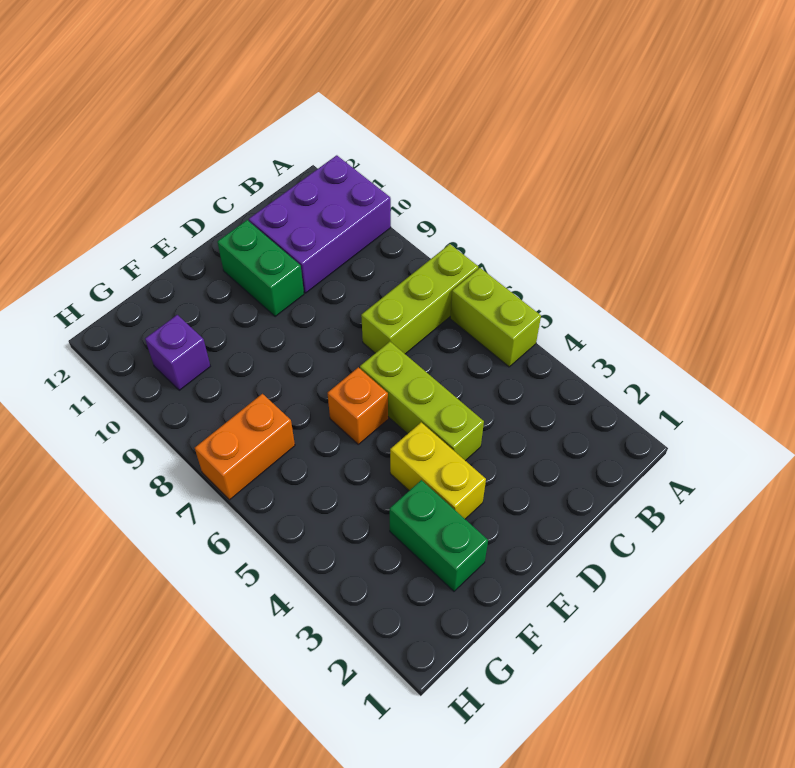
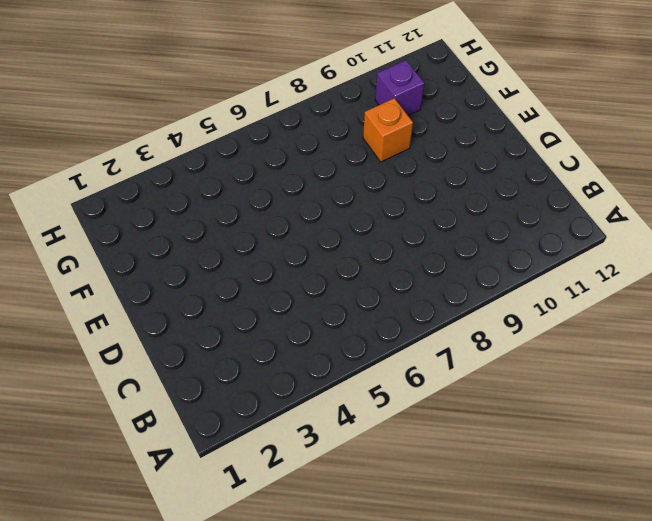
orange 1x1 brick [363,98,413,162] -> orange 1x1 brick moved to [328,367,388,444]
none -> lime 1x2 brick [450,268,541,367]
none -> lime 1x3 brick [361,244,478,354]

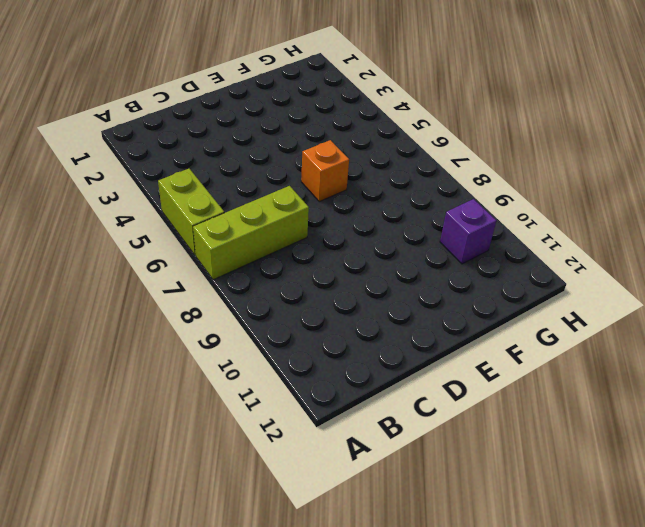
none -> purple 2x3 brick [249,155,391,293]
none -> lime 1x3 brick [360,342,484,461]

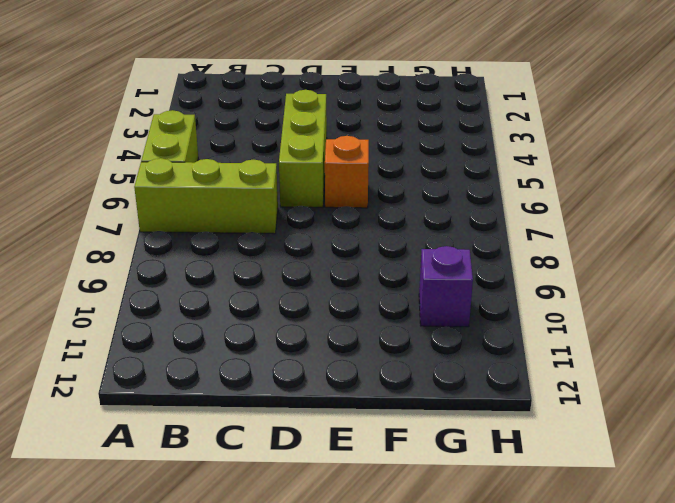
none -> purple 2x3 brick [249,155,391,293]
none -> green 1x2 brick [217,220,304,317]

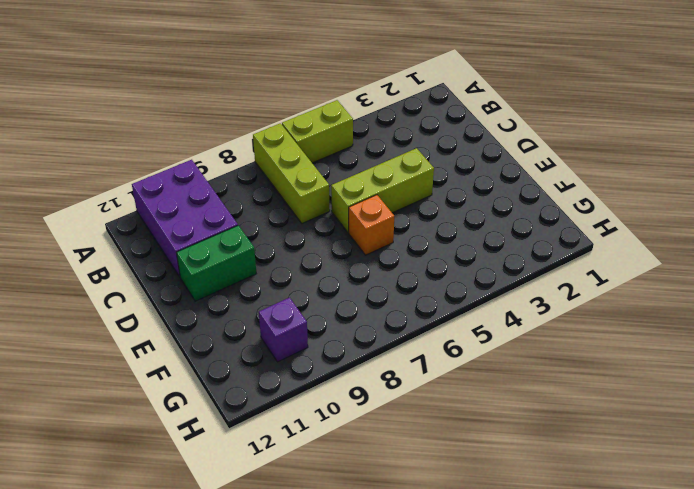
none -> yellow 1x2 brick [390,422,486,519]
none -> green 1x2 brick [390,480,488,591]

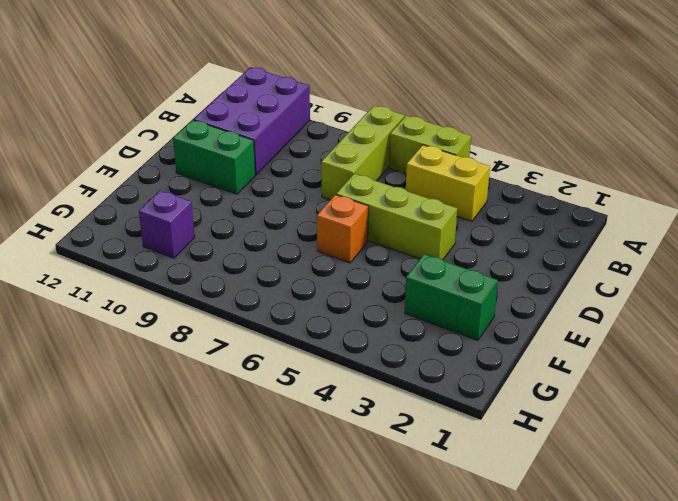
yellow 1x2 brick [406,145,490,221] -> yellow 1x2 brick moved to [390,422,486,519]
none -> orange 1x2 brick [195,394,295,500]

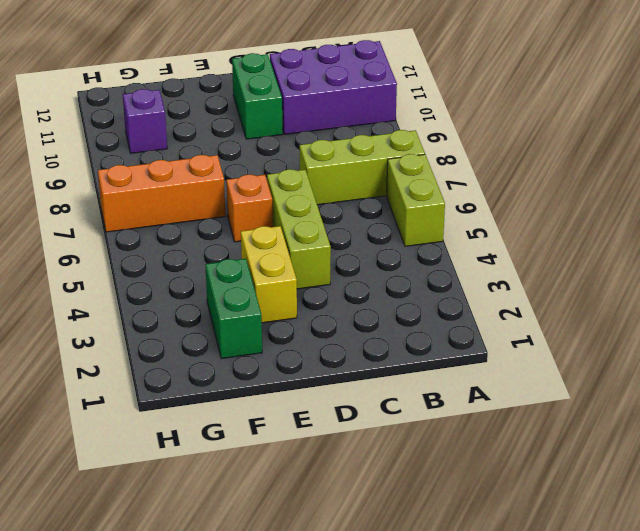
orange 1x3 brick [98,155,226,232] -> orange 1x2 brick [195,394,295,500]

